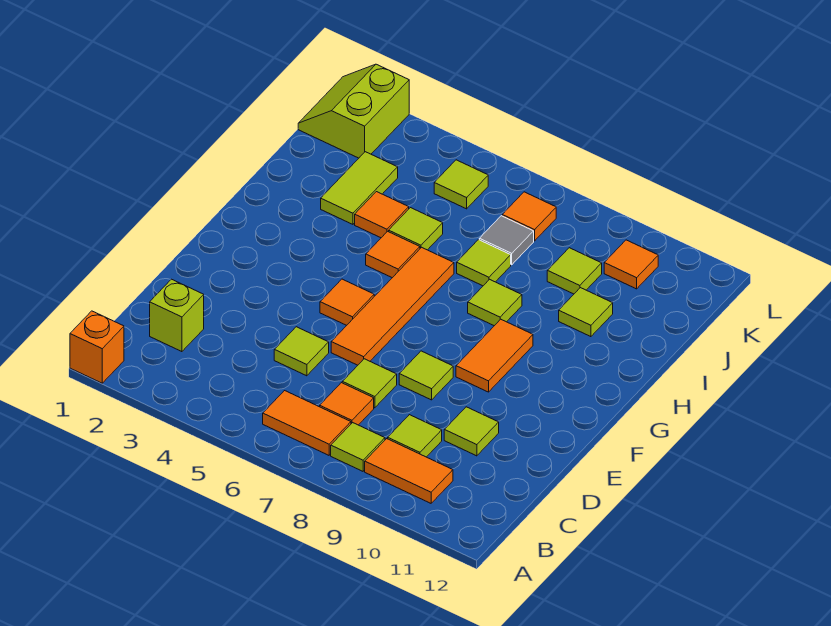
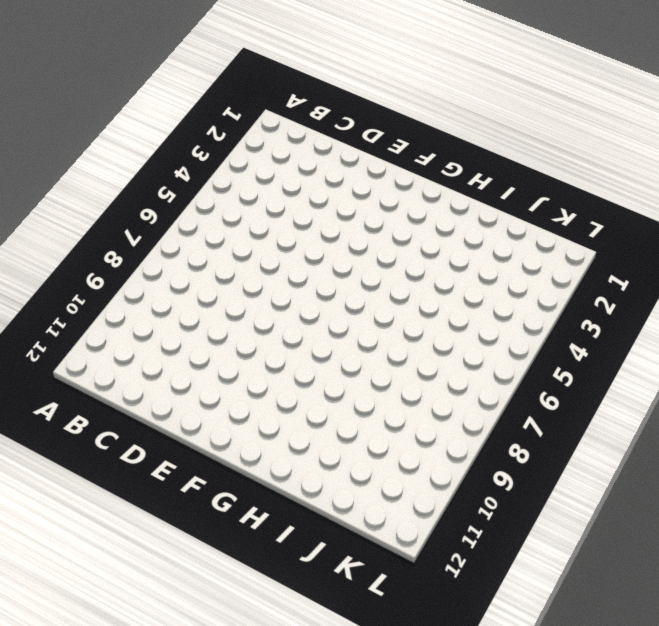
none -> orange 1x1 brick [70,311,124,383]
none -> orange 1x2 tile [263,391,351,455]
none -> lime 1x1 tile [331,423,385,471]

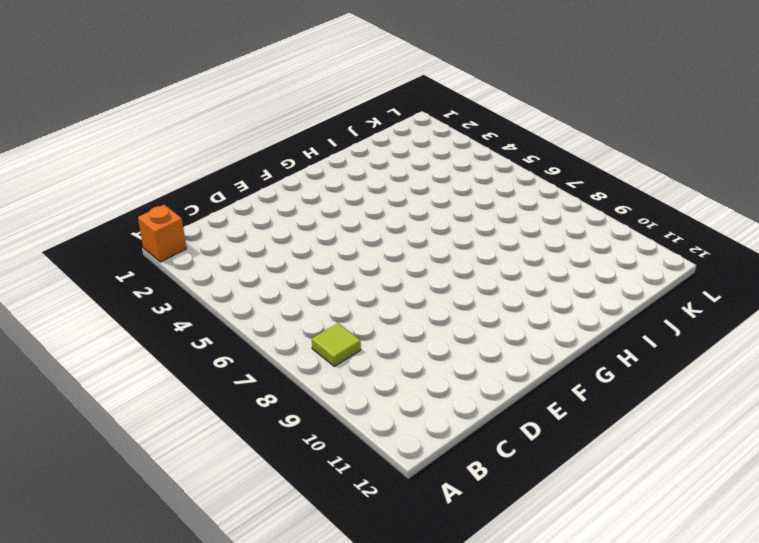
none -> orange 1x2 tile [263,391,351,455]
none -> orange 1x2 tile [365,439,453,503]
none -> lime 1x1 brick [150,279,204,352]

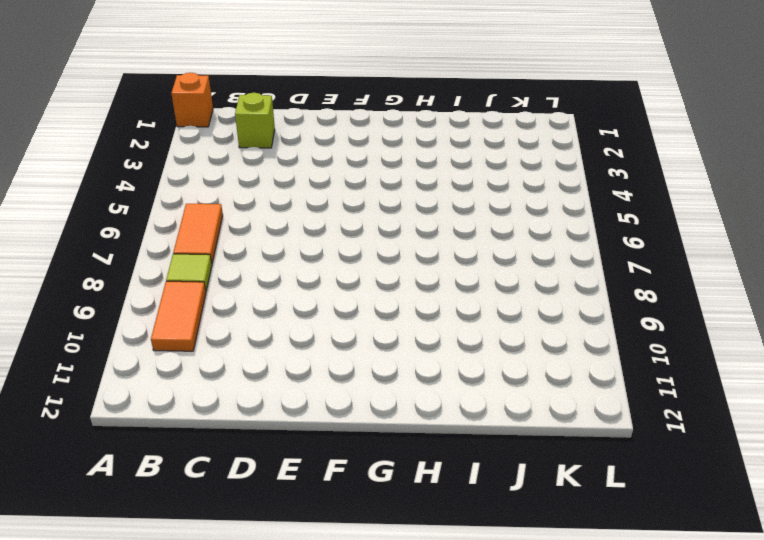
none -> orange 1x1 tile [320,383,374,425]
none -> lime 1x1 tile [388,415,442,457]
none -> lime 1x1 tile [274,327,329,376]

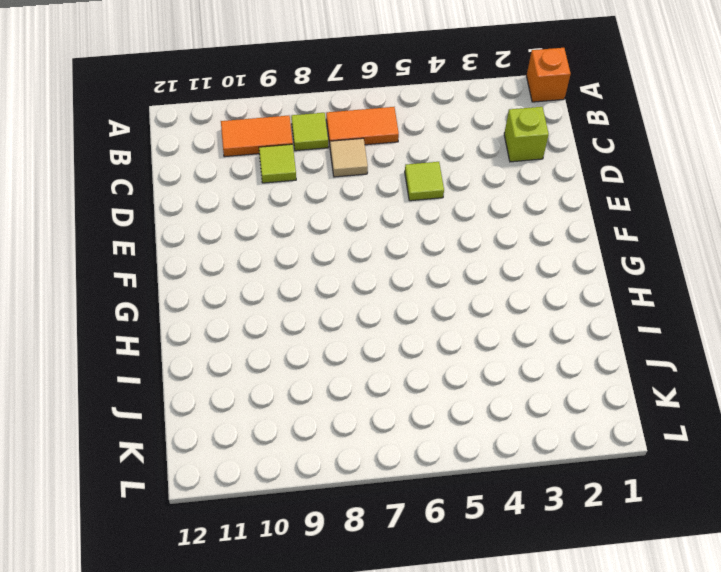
tan 1x1 tile [330,138,368,177] -> orange 1x1 tile [320,383,374,425]
none -> lime 1x1 tile [342,359,397,408]
none -> lime 1x1 tile [444,407,499,456]
none -> orange 1x4 tile [331,247,454,365]

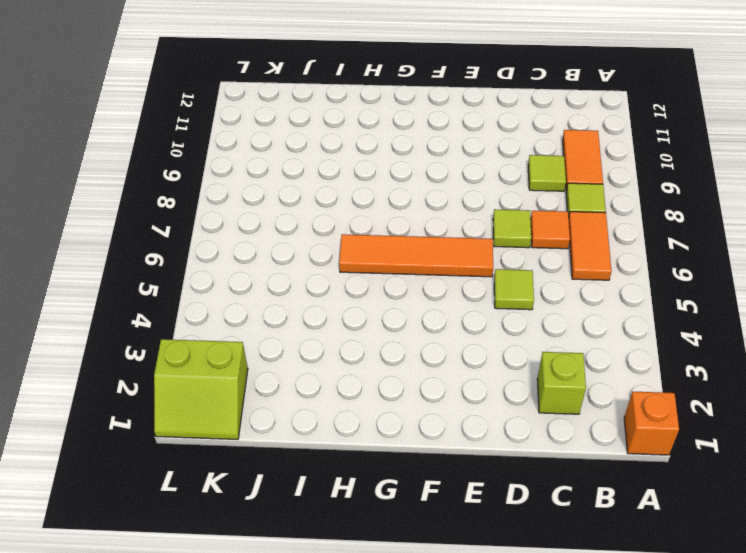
none -> lime 1x1 tile [444,407,499,456]
none -> lime 1x1 tile [399,351,453,400]
none -> orange 1x1 tile [320,279,374,325]

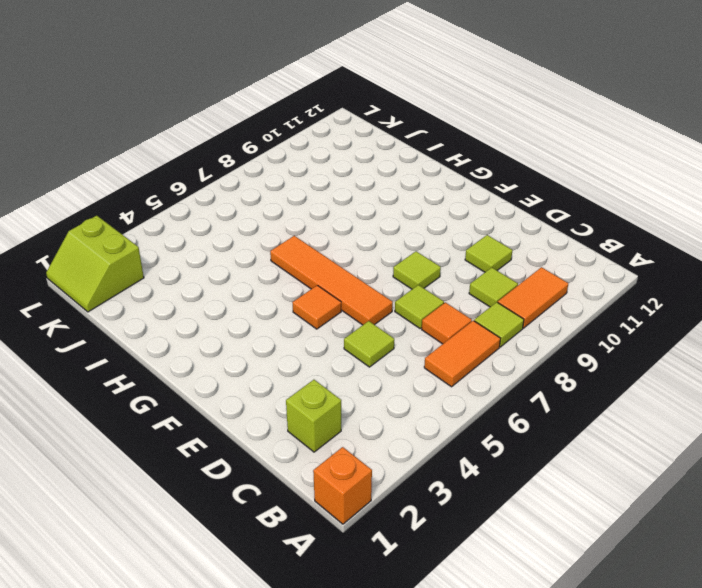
none -> orange 1x2 tile [456,319,533,392]
none -> orange 1x1 tile [366,231,420,278]
none -> lime 1x1 tile [468,279,522,326]

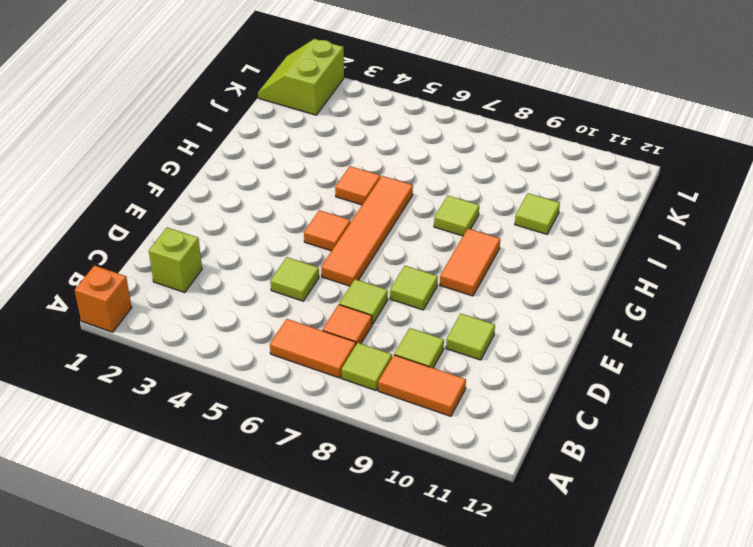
none -> lime 1x2 tile [321,152,398,224]
none -> orange 1x1 tile [355,192,409,238]
none -> lime 1x1 tile [389,208,443,250]

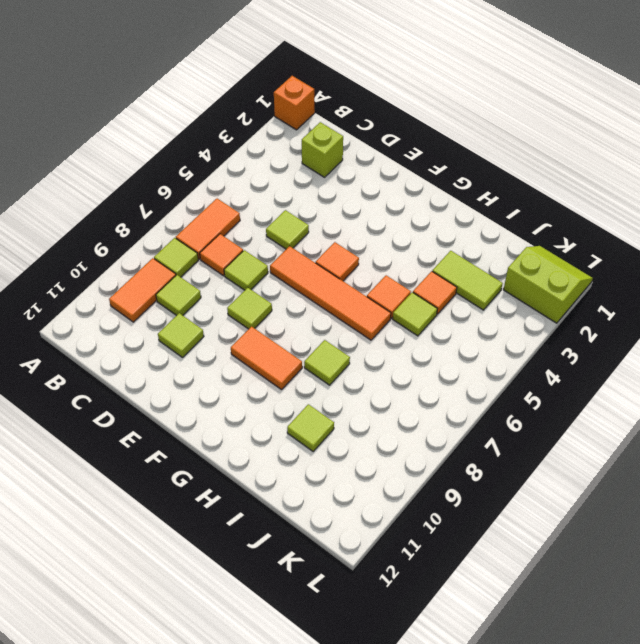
none -> lime 1x1 tile [457,240,511,286]
none -> grey 1x1 tile [479,216,534,265]
none -> lime 1x1 tile [547,248,602,294]

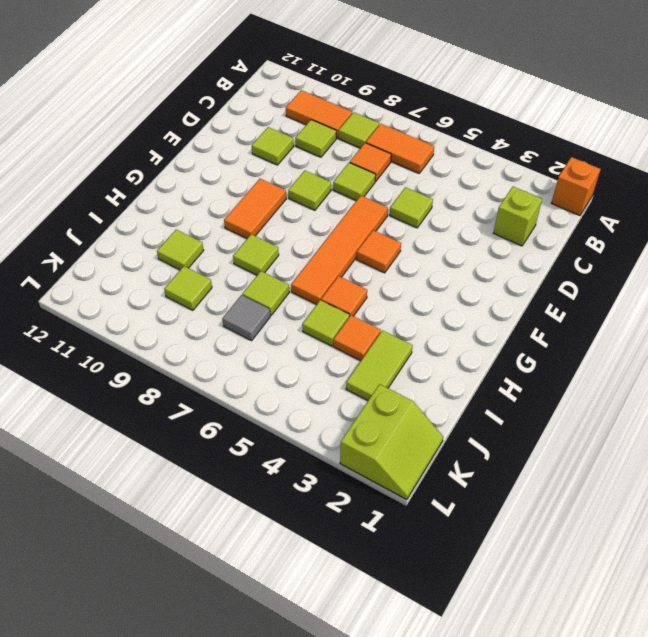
none -> lime 1x1 tile [434,160,488,209]
none -> orange 1x1 tile [502,192,556,241]
none -> orange 1x1 tile [604,240,658,289]

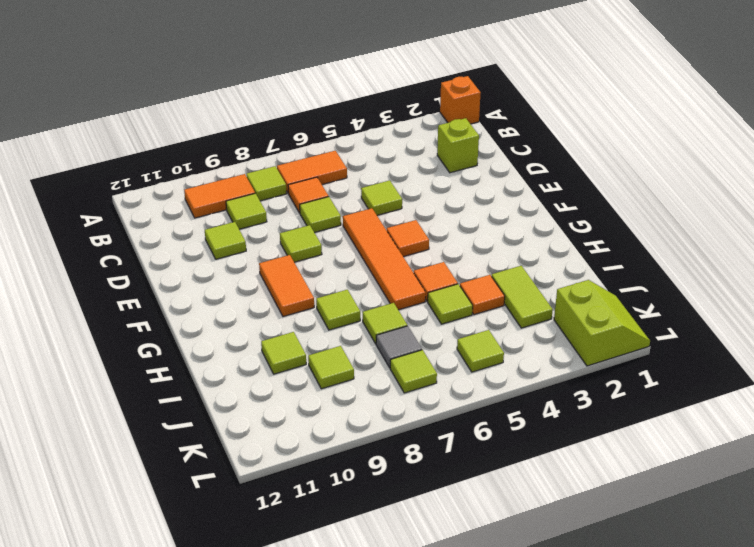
lime 1x1 tile [390,350,437,393] -> orange 1x1 tile [502,192,556,241]
none -> orange 1x1 tile [604,240,658,289]

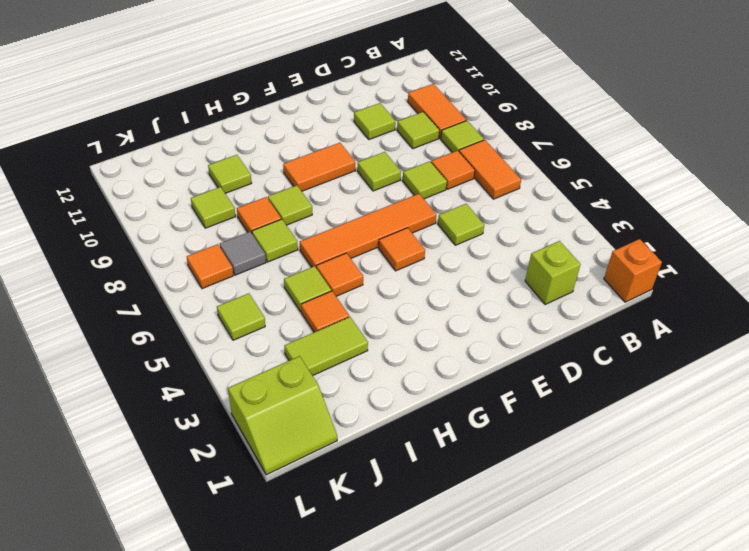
orange 1x1 tile [237,197,281,233] -> orange 1x1 tile moved to [604,240,658,289]

